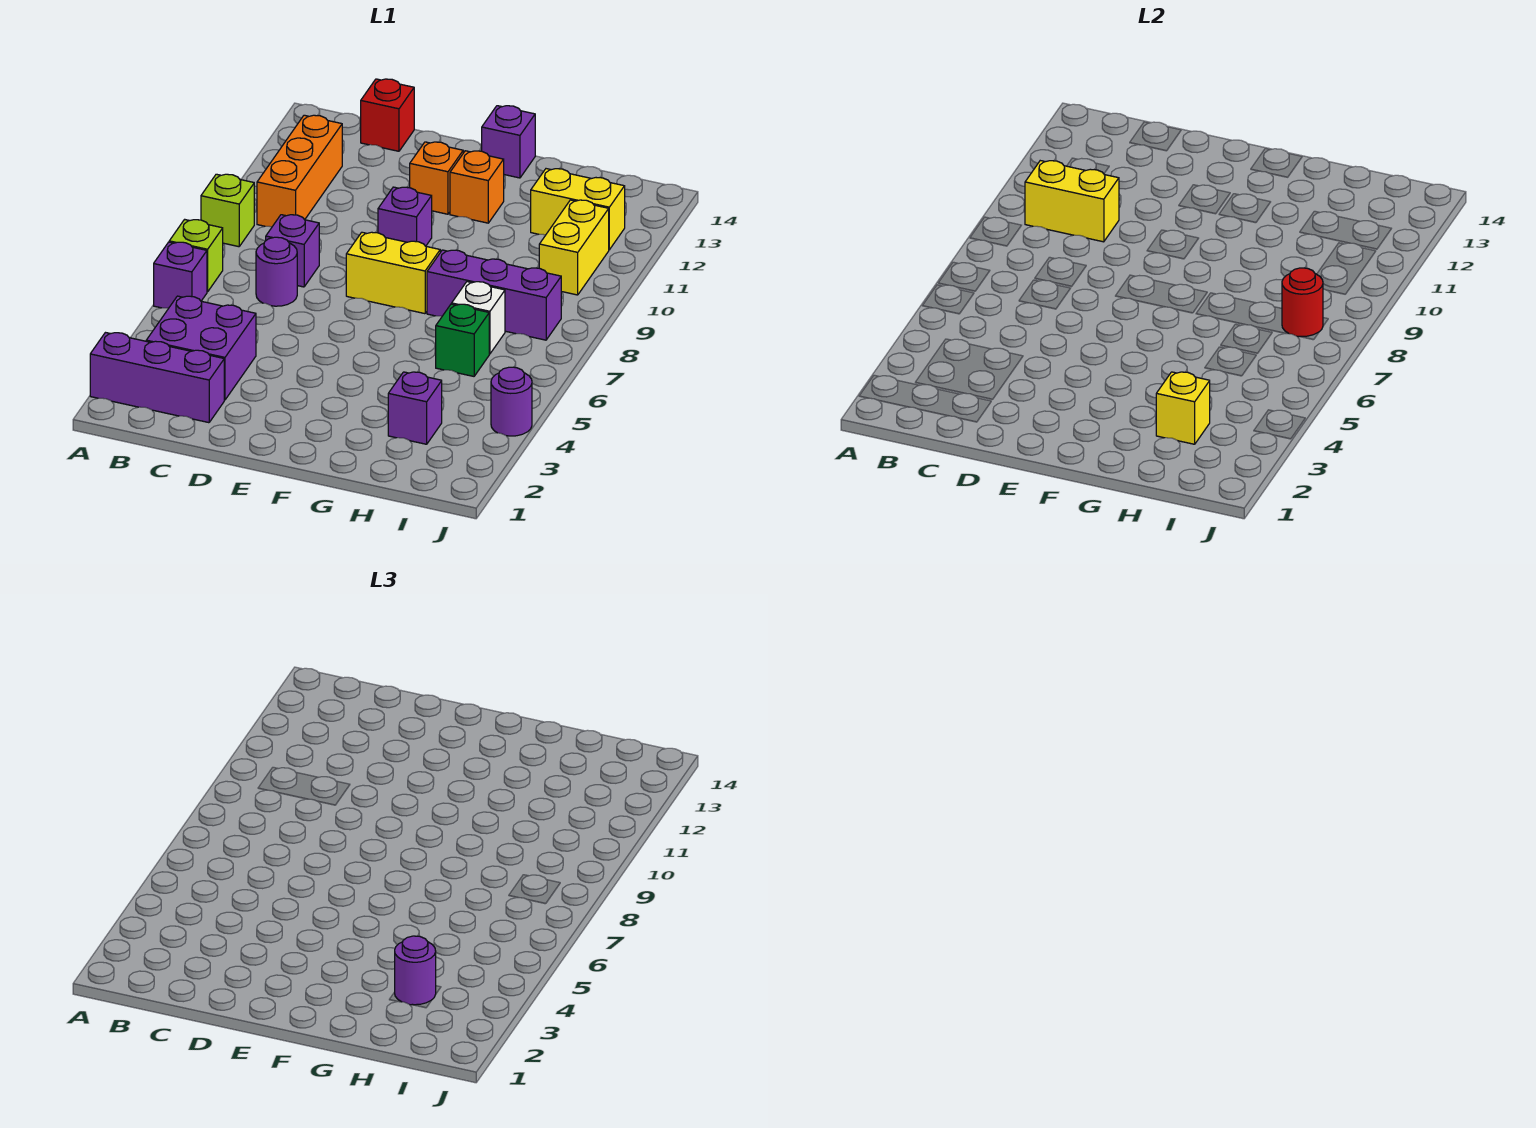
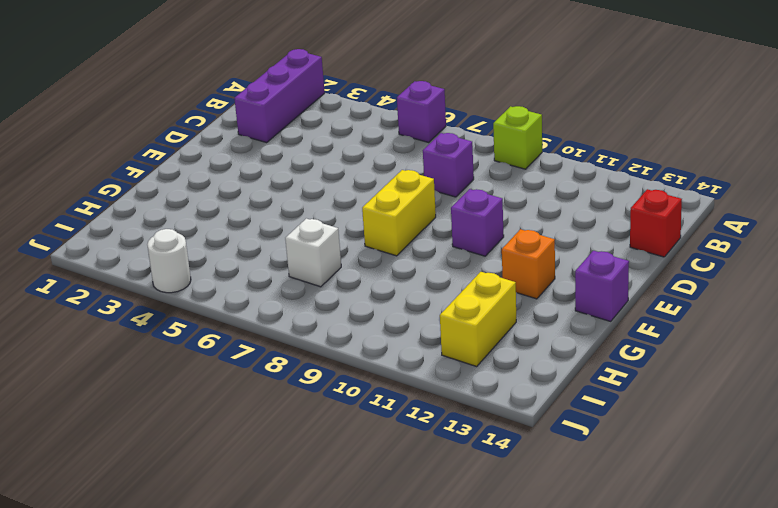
white 1x1 round brick [147,229,191,293] -> purple 1x1 round brick [491,367,532,436]
none -> lime 1x1 brick [169,219,223,292]
none -> purple 2x2 brick [146,296,256,400]
none -> orange 1x3 brick [257,115,342,227]

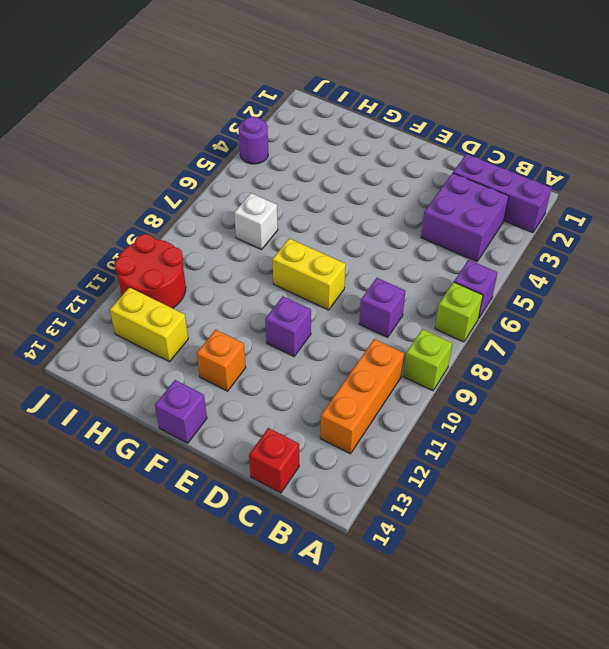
red 2x2 round brick [114,234,186,308] -> yellow 1x2 brick [539,200,609,295]
none -> purple 1x1 round brick [256,237,297,306]
none -> orange 1x1 brick [410,142,463,214]
none -> purple 1x3 brick [427,250,561,340]

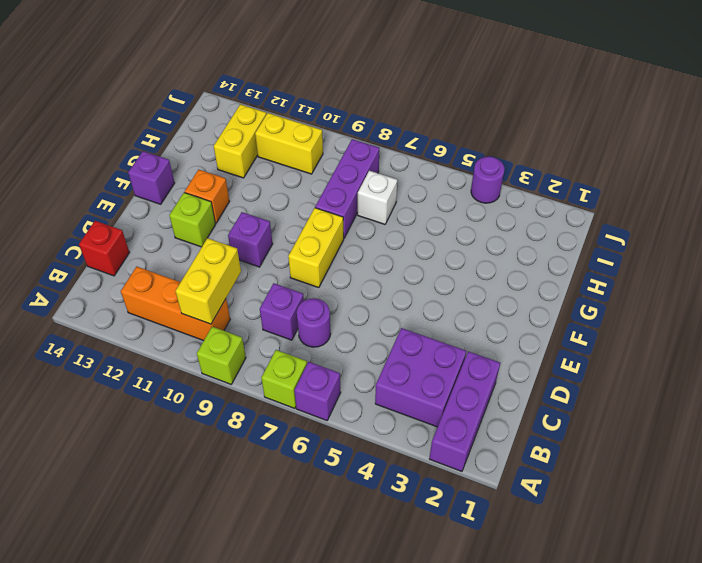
lime 1x1 brick [169,193,216,247] -> orange 1x1 brick [410,142,463,214]
none -> purple 1x1 brick [388,372,442,444]
none -> green 1x1 brick [436,304,489,376]
none -> yellow 1x1 brick [1156,372,1210,444]

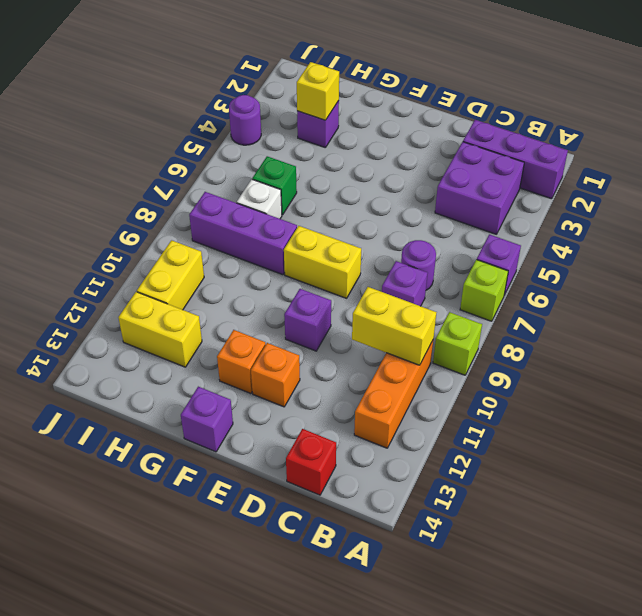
none -> red 1x1 round brick [1282,268,1323,337]
none -> purple 1x1 round brick [395,936,436,1005]

